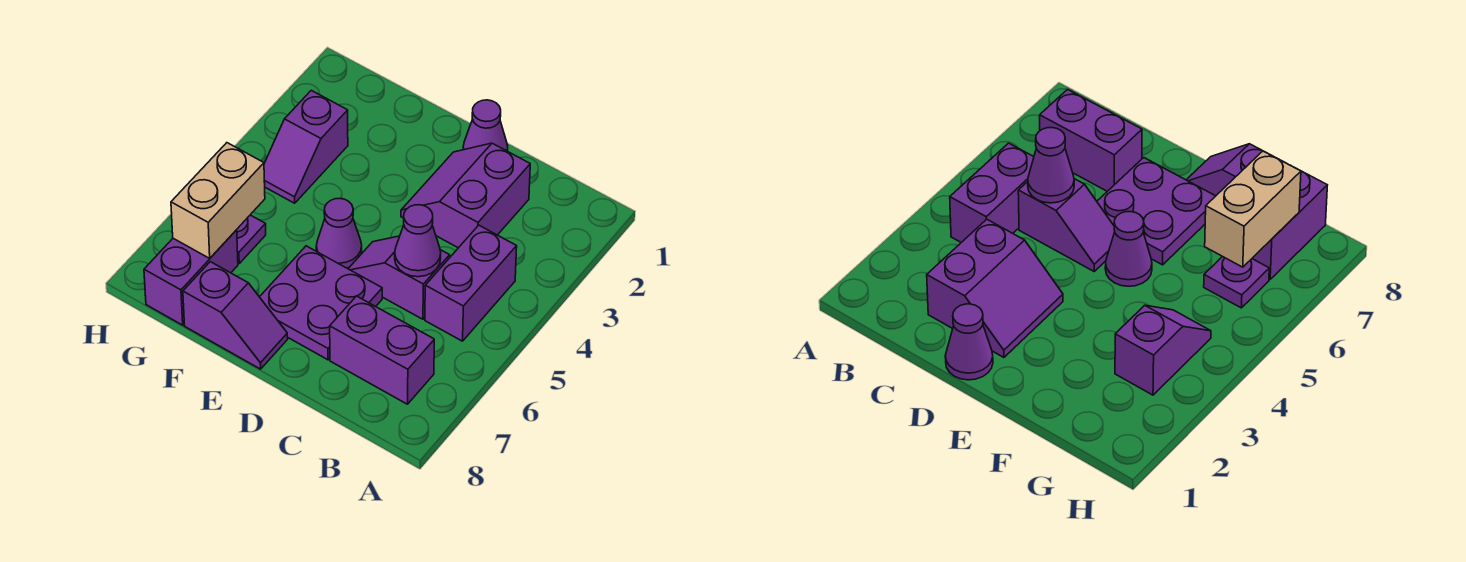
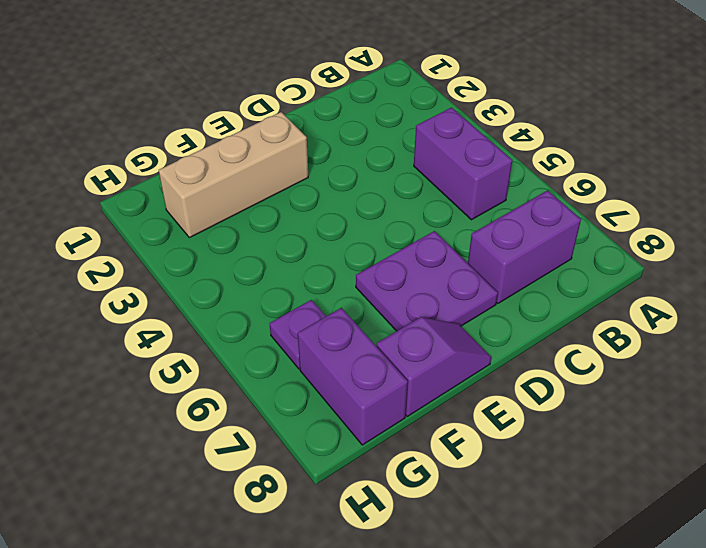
tan 1x3 brick [159,112,308,238] -> none
none -> purple 2x2 slope [401,143,530,248]
none -> purple 1x2 slope [348,236,450,319]
none -> purple 1x1 cone [463,100,508,151]

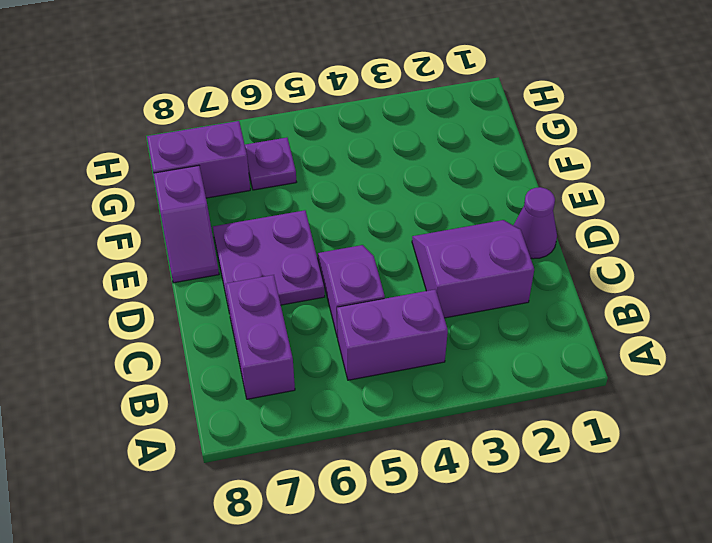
none -> purple 1x1 cone [316,198,362,268]
none -> purple 1x2 slope [264,90,348,203]
none -> purple 1x1 cone [395,205,441,277]

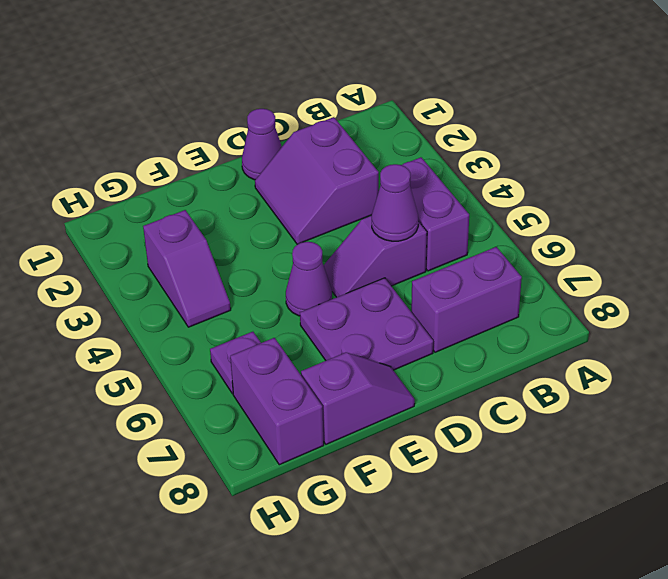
none -> tan 1x2 brick [171,143,265,258]

